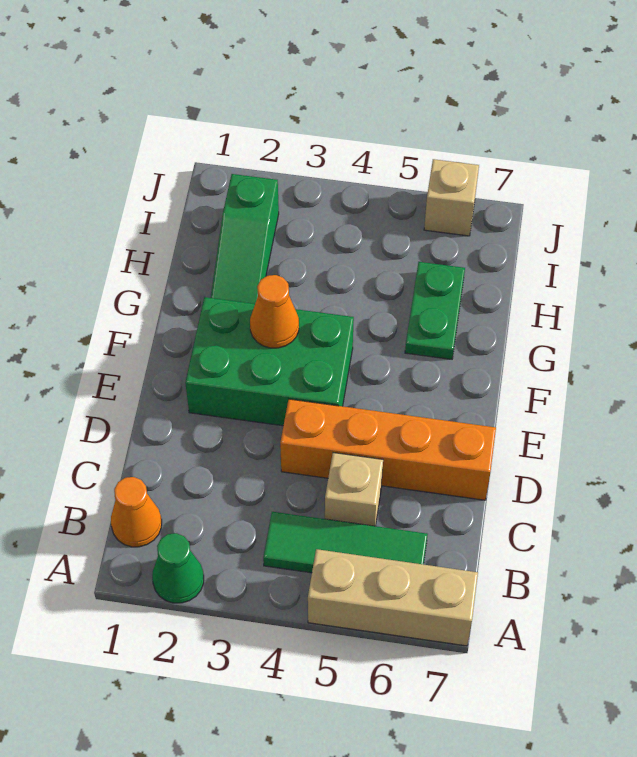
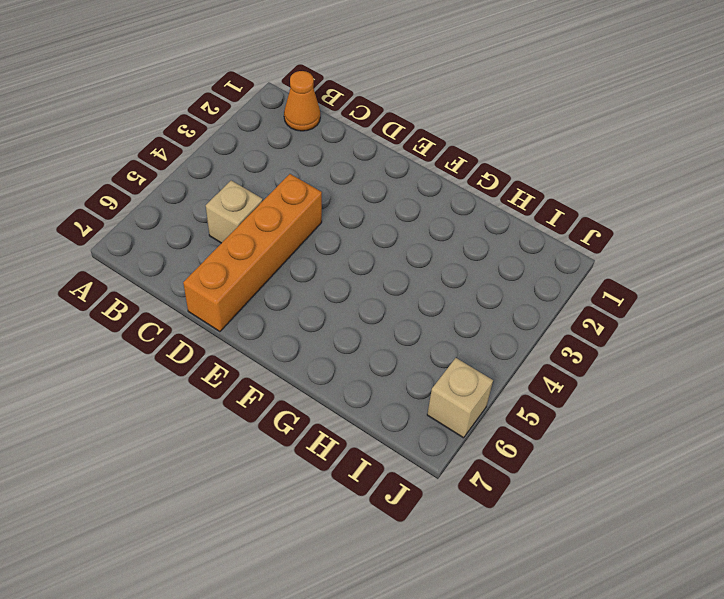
none -> green 1x1 cone [152,533,204,603]
none -> tan 1x3 brick [308,549,478,646]

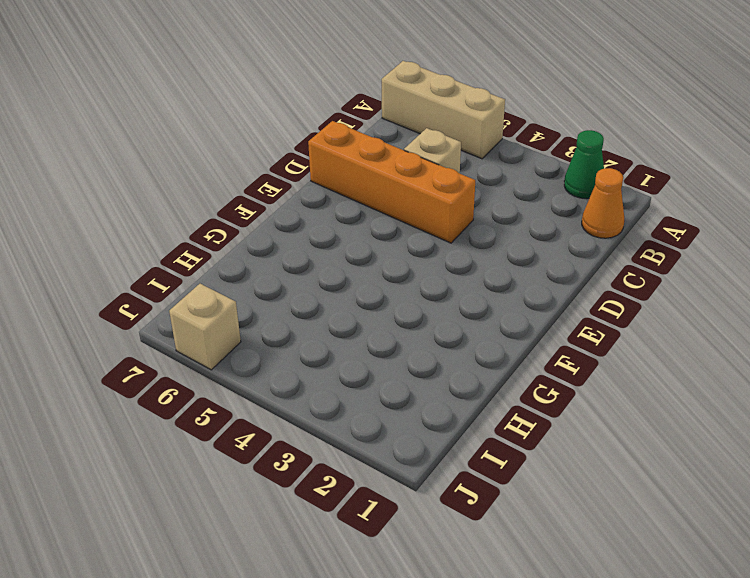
none -> green 1x3 tile [263,512,428,573]
none -> green 2x3 brick [185,297,354,426]

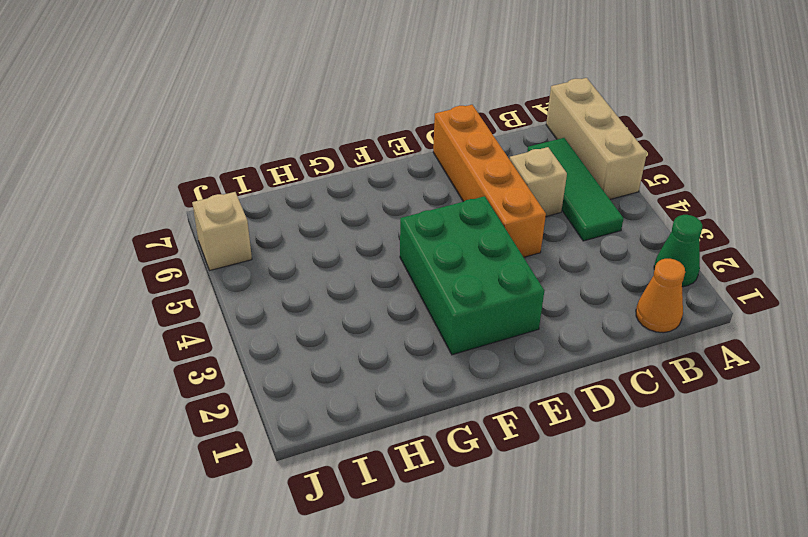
none -> green 1x3 slope [211,174,279,304]
none -> green 1x2 plate [405,262,465,359]

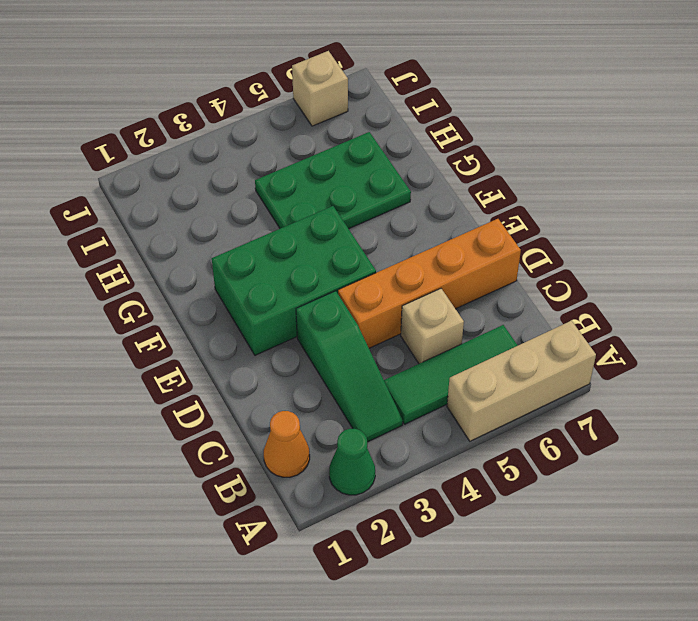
green 1x3 slope [296,291,403,442] -> green 1x3 slope moved to [211,174,279,304]
green 2x3 plate [255,132,411,229] -> green 1x2 plate [405,262,465,359]
none -> orange 1x1 cone [250,275,299,348]

